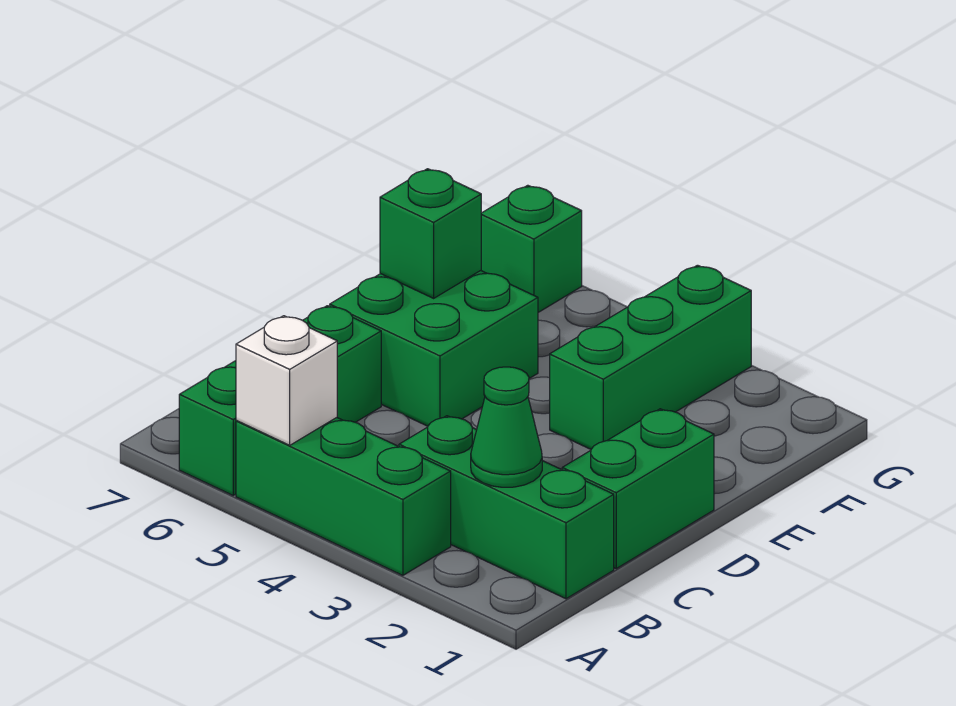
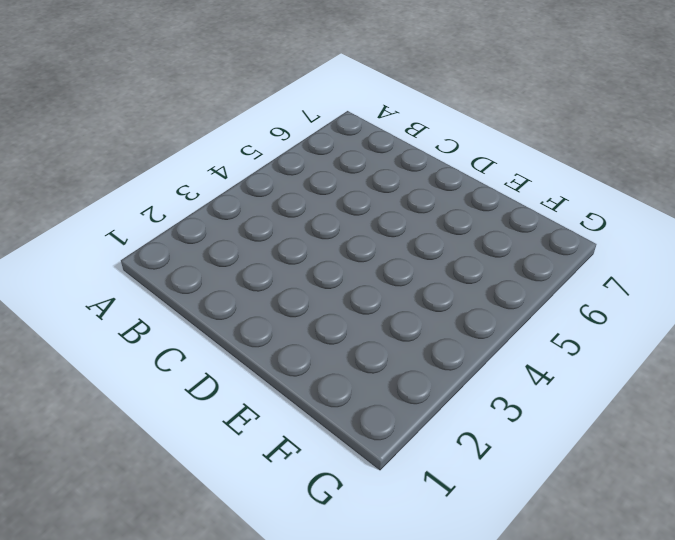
none -> green 1x3 brick [236,418,451,575]
none -> green 1x3 brick [179,306,381,495]

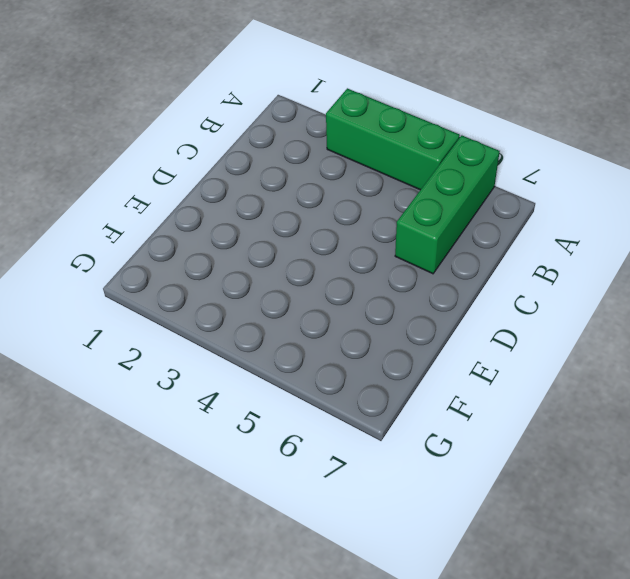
none -> green 1x3 brick [399,416,614,599]
none -> green 1x2 brick [562,409,714,568]

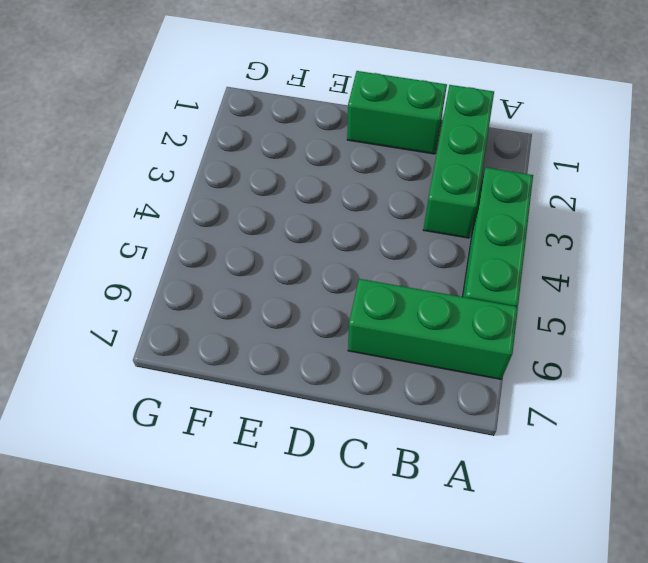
none -> green 2x2 brick [330,271,538,426]
none -> green 1x3 brick [550,265,751,449]

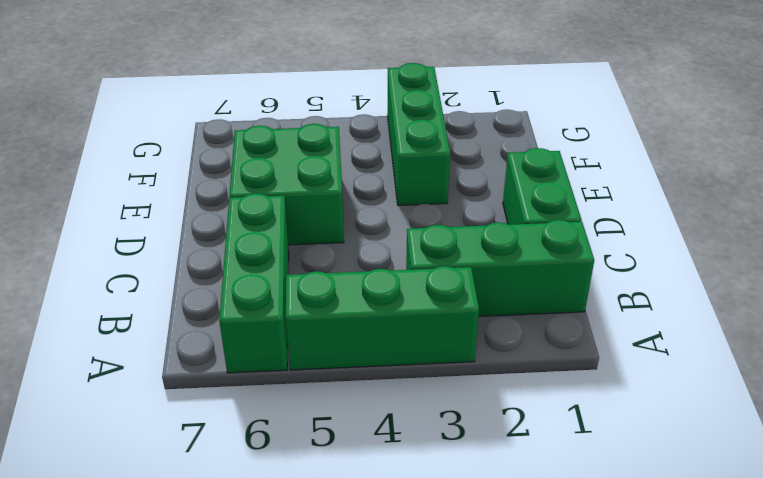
none -> green 1x1 brick [481,185,582,312]
none -> white 1x1 brick [236,316,337,445]

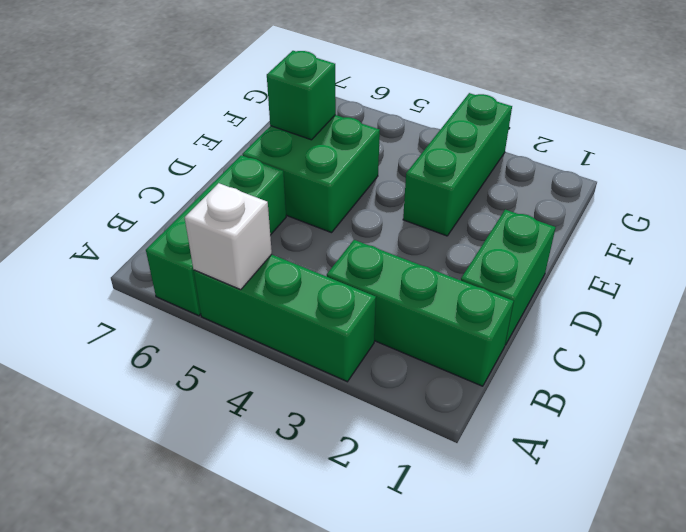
none -> green 1x1 brick [481,185,582,312]
none -> green 1x1 cone [471,367,542,487]

